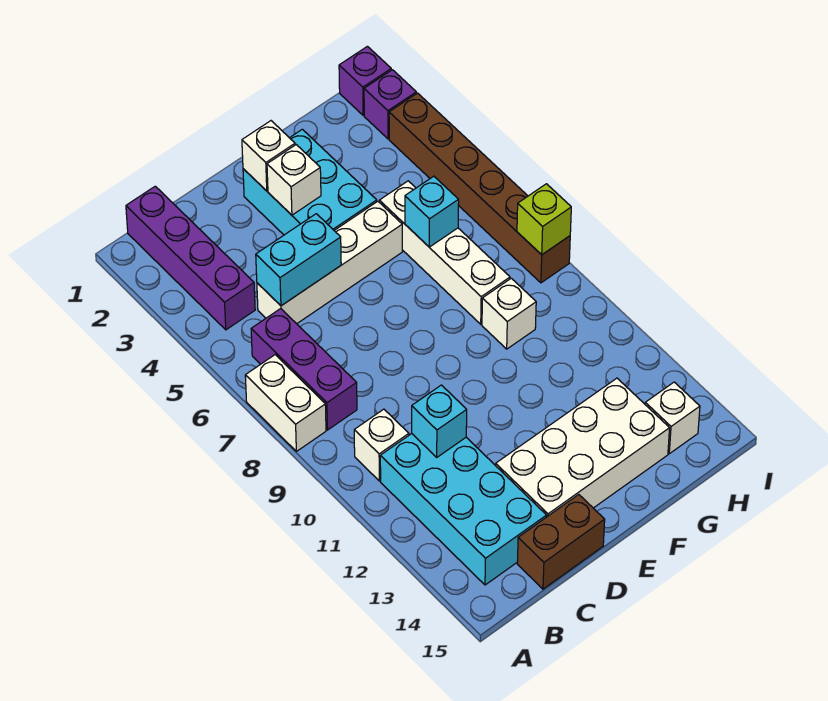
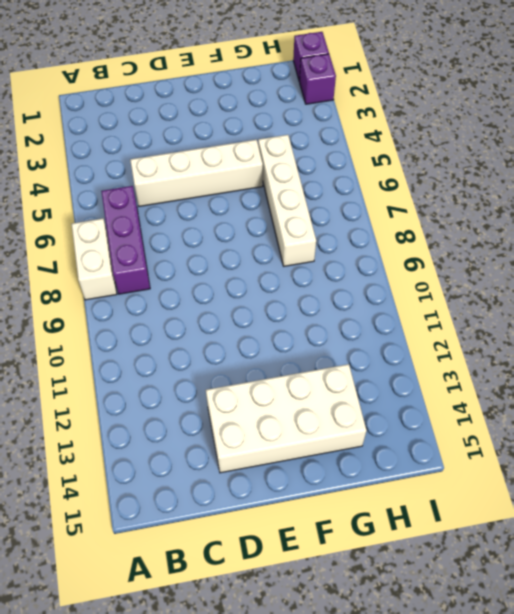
none -> purple 1x4 brick [126,186,255,330]
none -> white 1x1 brick [354,409,409,481]
none -> cyan 2x4 brick [380,434,547,585]

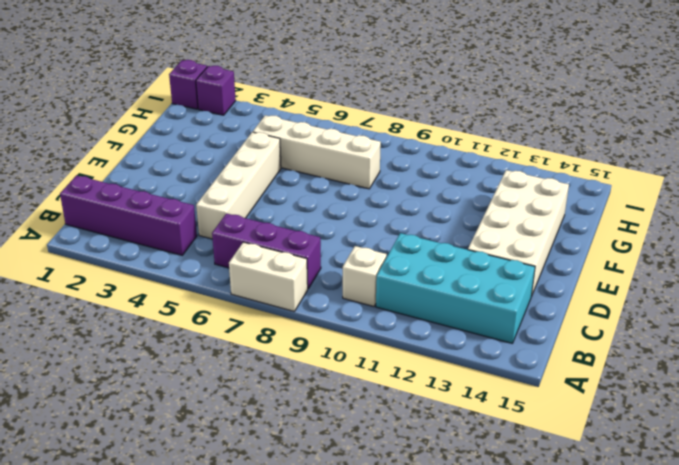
none -> brown 1x2 brick [517,495,605,589]
none -> cyan 2x3 brick [243,129,377,235]
none -> white 1x1 brick [482,278,536,349]

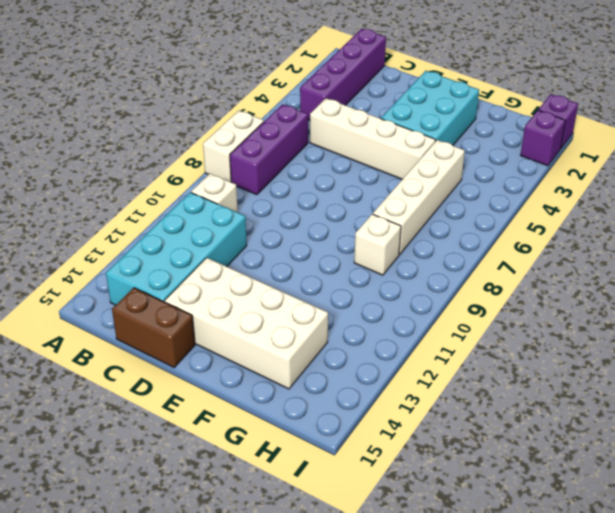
none -> white 1x1 brick [645,382,700,454]
none -> brown 1x6 brick [389,93,570,283]
none -> cyan 1x2 brick [256,214,341,306]

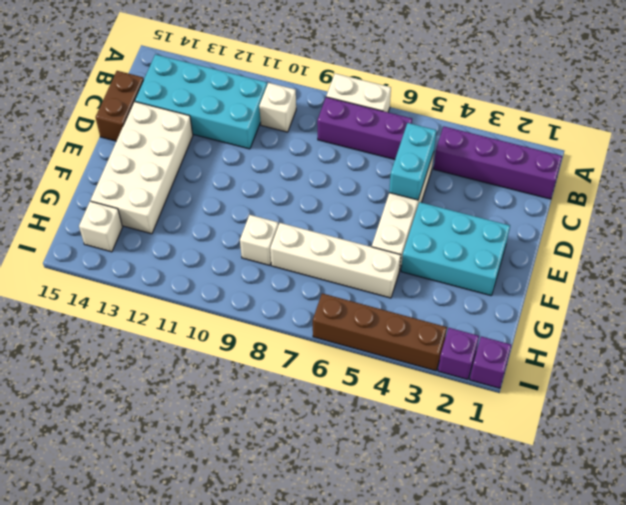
brown 1x4 brick [313,293,447,371] -> brown 1x6 brick [389,93,570,283]
none -> cyan 1x1 brick [412,385,467,457]
none -> white 1x1 brick [242,121,295,191]
none -> white 1x1 brick [267,145,321,215]

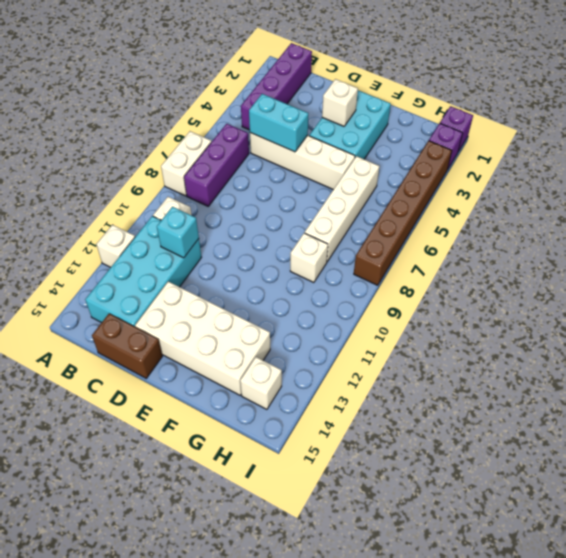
white 1x1 brick [96,225,135,267] -> white 1x1 brick moved to [242,121,295,191]
none -> cyan 1x1 brick [405,176,459,247]
none -> lime 1x1 brick [517,184,571,255]

